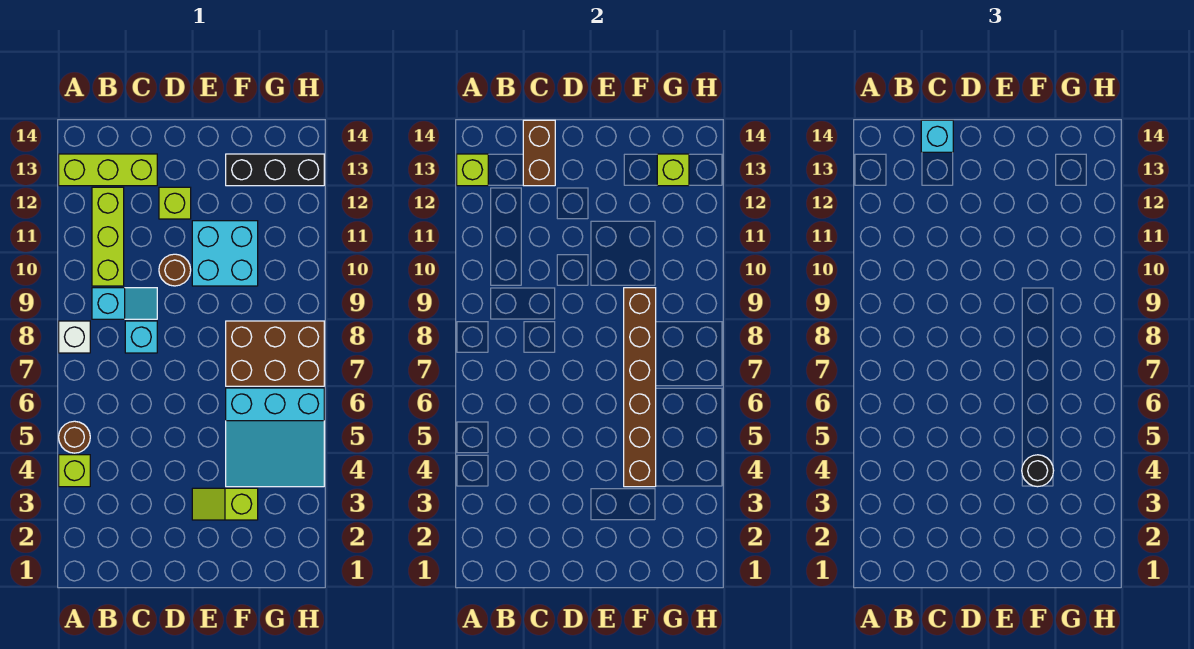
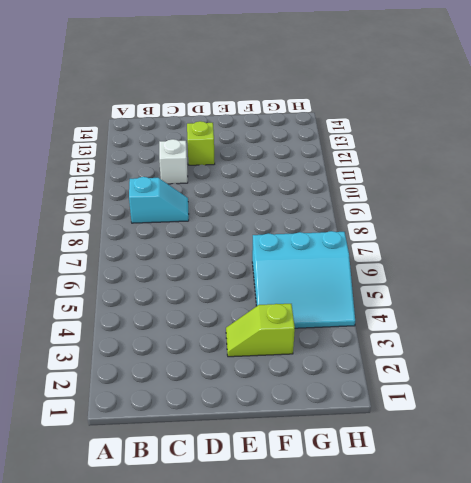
white 1x1 brick [159,139,188,184] -> white 1x1 brick moved to [59,321,90,353]
none -> lime 1x1 brick [59,455,90,487]
none -> brown 1x1 round brick [59,421,90,453]
none -> lime 1x3 brick [59,154,157,186]

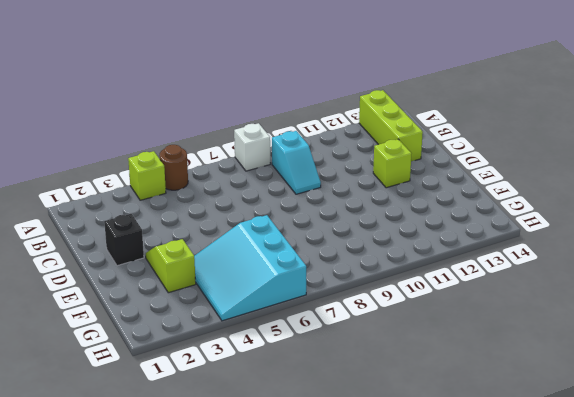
black 1x1 brick [104,214,144,266] -> none
none -> lime 1x3 brick [92,187,124,286]
none -> cyan 1x1 brick [125,321,157,353]
none -> brown 1x1 round brick [159,254,191,286]

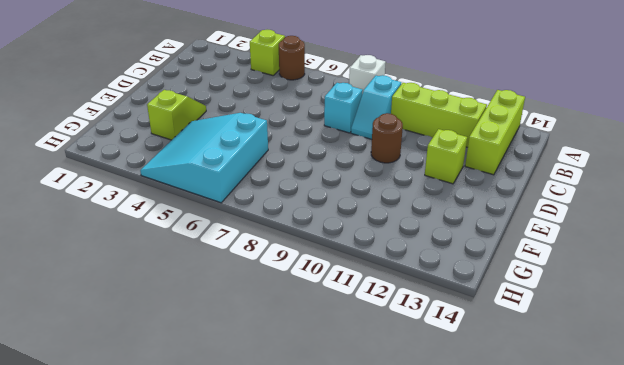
none -> cyan 2x2 brick [192,221,258,286]
none -> brown 2x3 brick [226,321,324,386]
none -> black 1x3 brick [226,154,324,186]

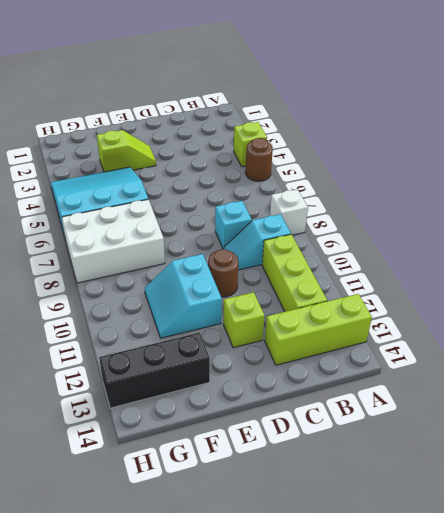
cyan 2x2 slope [145,254,222,338] -> cyan 2x2 brick [192,221,258,286]
white 2x3 brick [62,199,165,283] -> brown 2x3 brick [226,321,324,386]
none -> lime 1x1 brick [457,154,488,186]
none -> brown 1x2 brick [523,120,555,186]
none -> brown 1x6 brick [624,288,656,487]

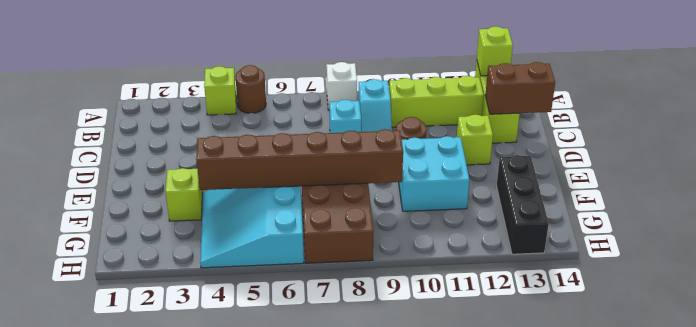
none -> lime 1x1 brick [657,154,689,186]
none -> cyan 1x1 brick [921,120,953,152]
none -> black 1x1 round brick [1022,455,1054,487]

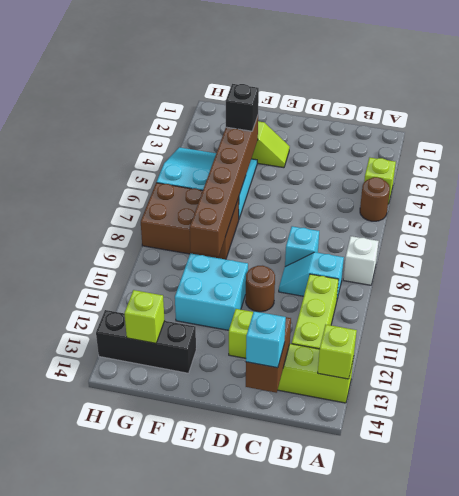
black 1x1 brick [226,84,259,131] -> black 1x1 round brick [1022,455,1054,487]

